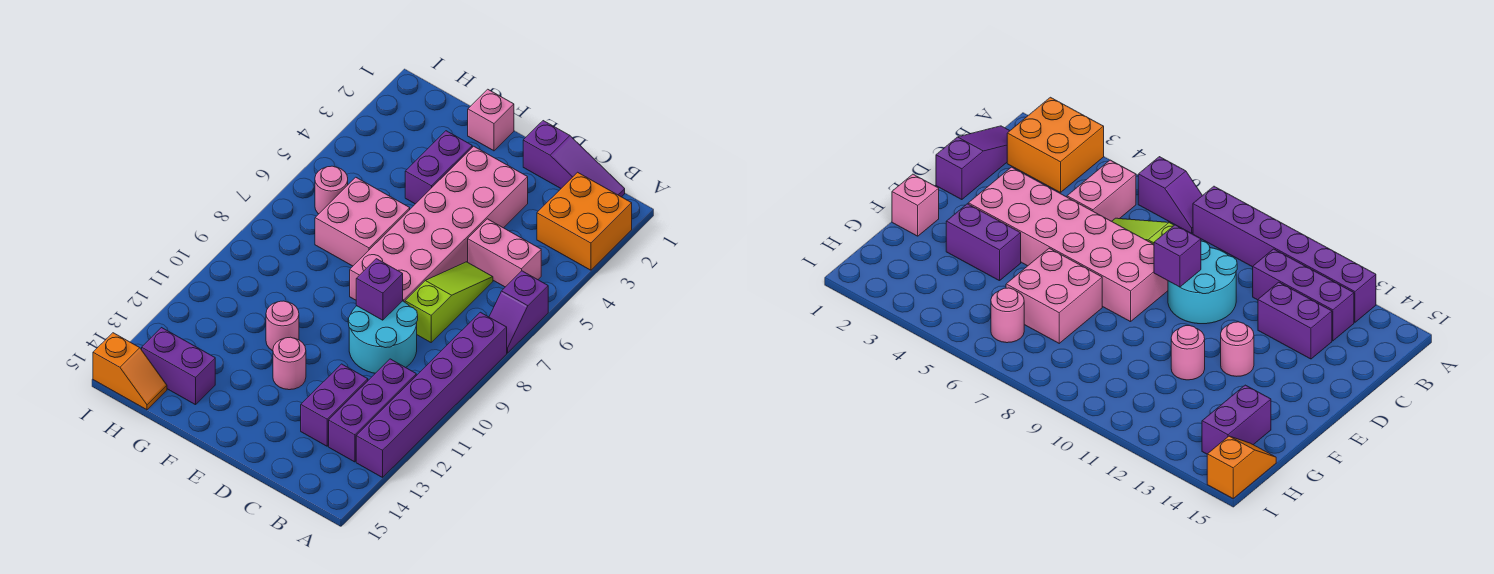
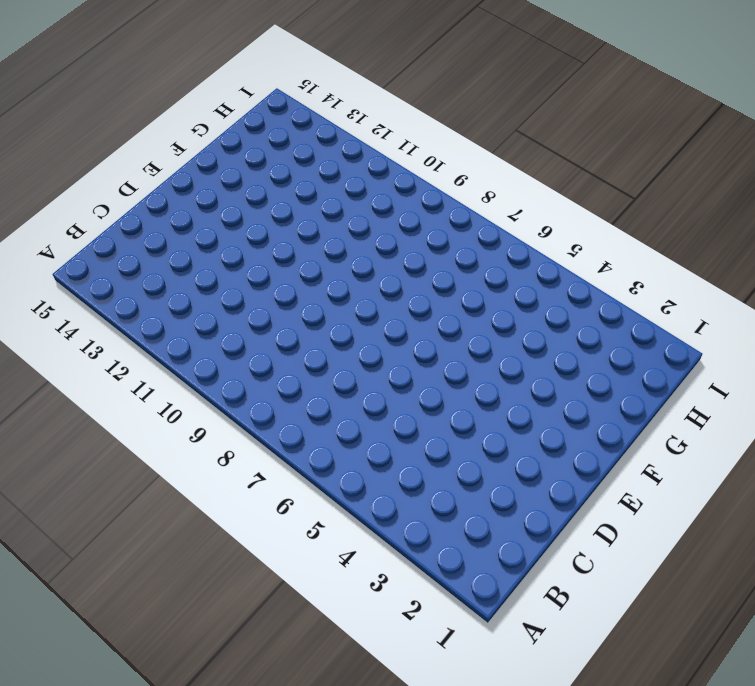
none -> orange 2x2 brick [537,172,632,270]
none -> purple 1x2 slope [489,271,548,353]
none -> purple 1x6 brick [356,312,507,477]

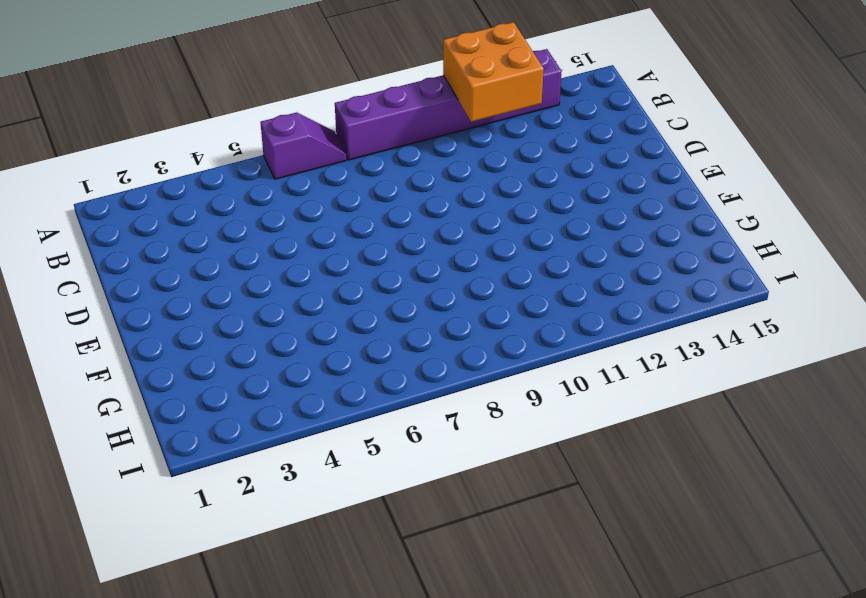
orange 2x2 brick [443,22,544,122] -> orange 2x2 brick moved to [537,172,632,270]
none -> purple 1x3 slope [523,121,625,197]
none -> pink 1x2 brick [468,219,541,287]
none -> purple 1x3 brick [329,359,416,462]

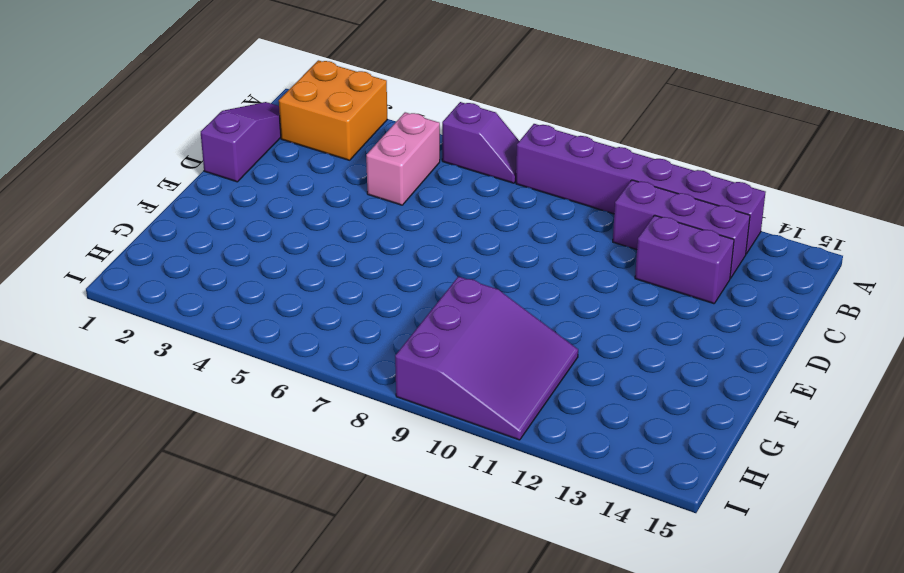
purple 3x3 slope [395,277,578,440] -> none
none -> lime 1x3 slope [405,262,493,342]
none -> cyan 2x2 round brick [348,301,418,373]
none -> pink 2x6 brick [350,146,528,302]

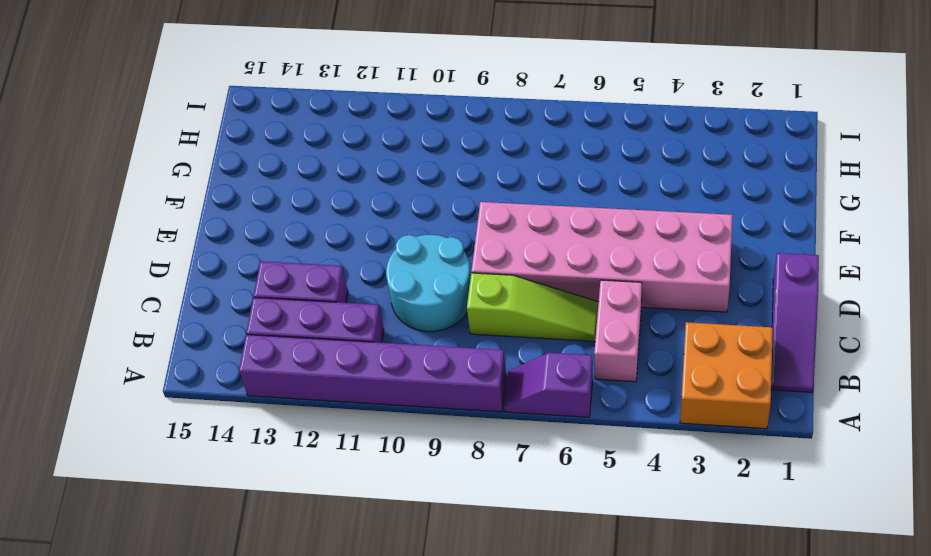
none -> pink 1x1 round brick [273,337,306,390]
none -> pink 1x1 brick [468,89,514,151]
none -> purple 1x2 brick [405,131,472,204]

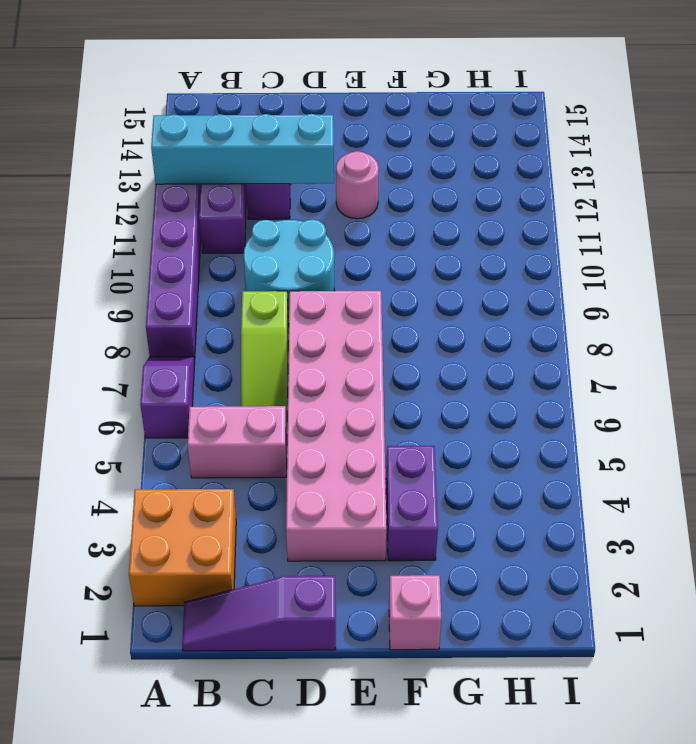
cyan 1x4 brick [151,114,334,184] -> none
none -> pink 2x2 brick [315,177,410,266]
none -> pink 1x1 round brick [266,301,299,351]
none -> purple 1x2 brick [142,328,215,405]

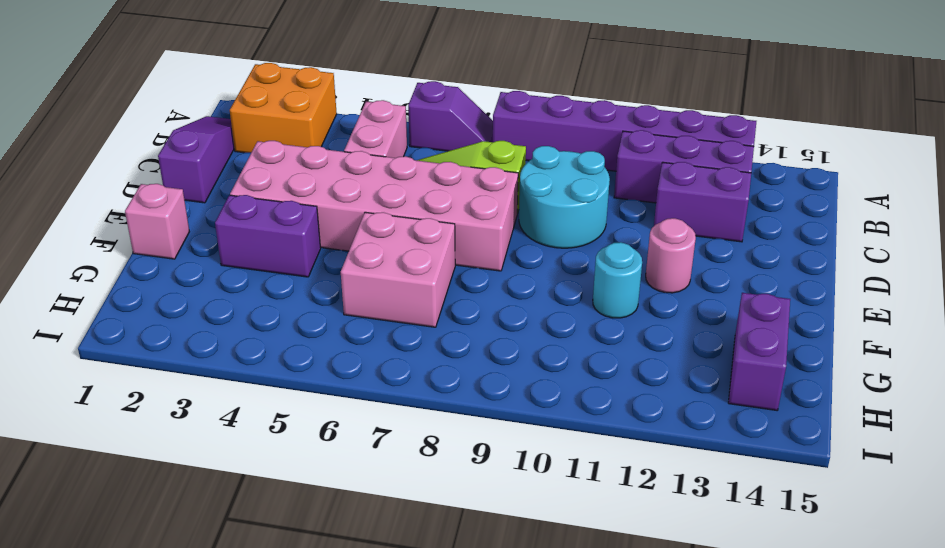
cyan 1x1 round brick [593,242,642,318] -> pink 1x1 round brick [266,301,299,351]
none -> pink 1x1 round brick [315,166,348,214]
none -> orange 1x2 slope [93,333,167,410]
none -> purple 1x1 brick [356,259,403,320]

